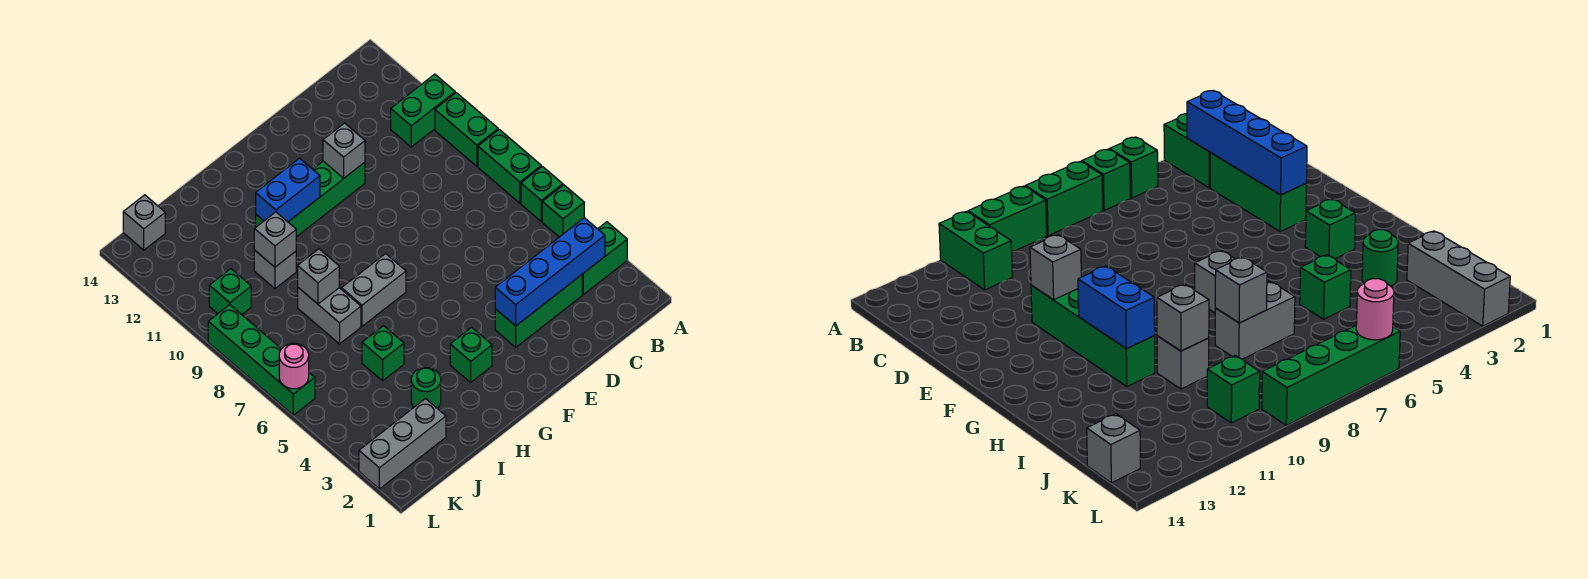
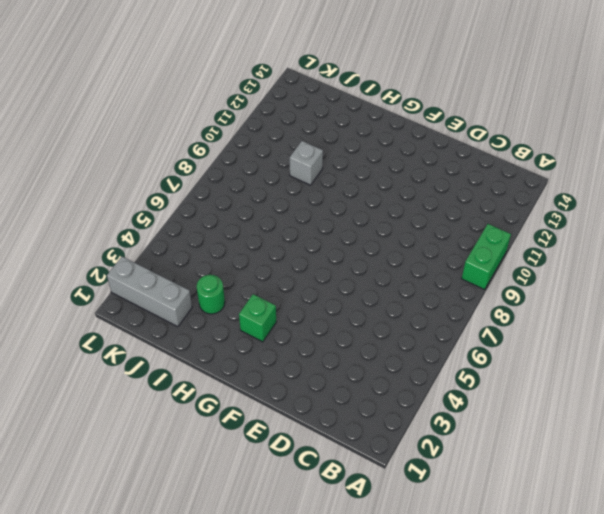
none -> green 1x2 brick [582,222,627,294]
none -> green 1x1 brick [542,185,584,237]
none -> green 1x1 brick [521,166,563,222]

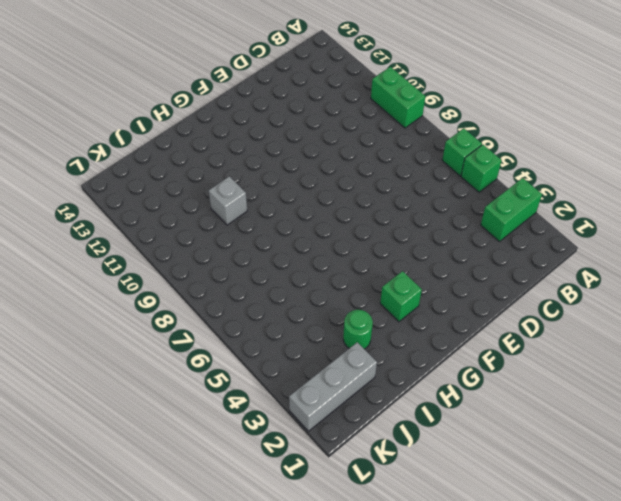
none -> green 1x2 brick [478,130,541,203]
none -> green 1x2 brick [391,74,455,147]
none -> green 1x3 brick [495,275,582,347]

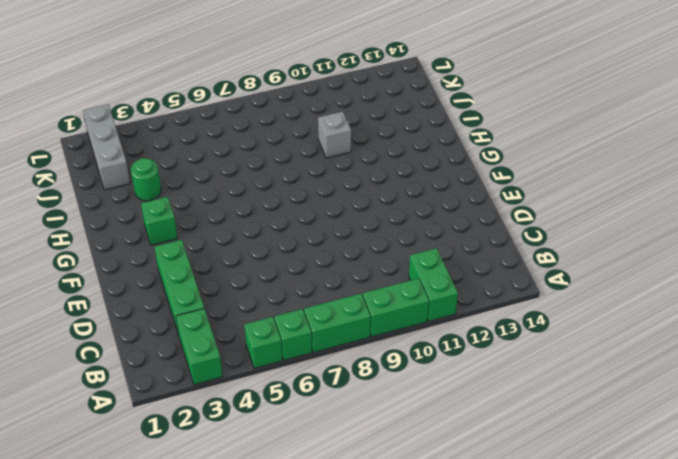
none -> green 1x4 brick [256,161,365,237]
none -> grey 1x2 brick [342,254,406,326]
none -> green 1x1 brick [362,326,404,381]

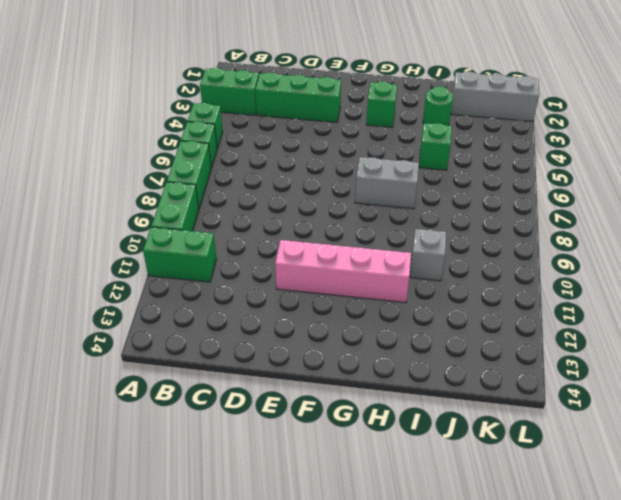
pink 1x4 brick [275,240,411,303] -> green 1x4 brick [256,161,365,237]
none -> grey 1x2 brick [298,288,361,344]
none -> green 1x1 brick [209,269,251,315]
none -> grey 1x1 brick [123,195,165,250]

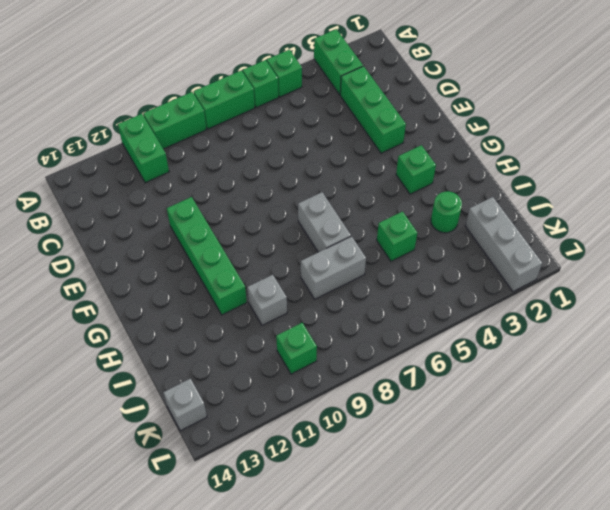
none -> green 1x4 brick [208,305,315,415]
none -> blue 1x4 brick [495,218,605,326]
none -> grey 1x1 brick [323,123,365,178]

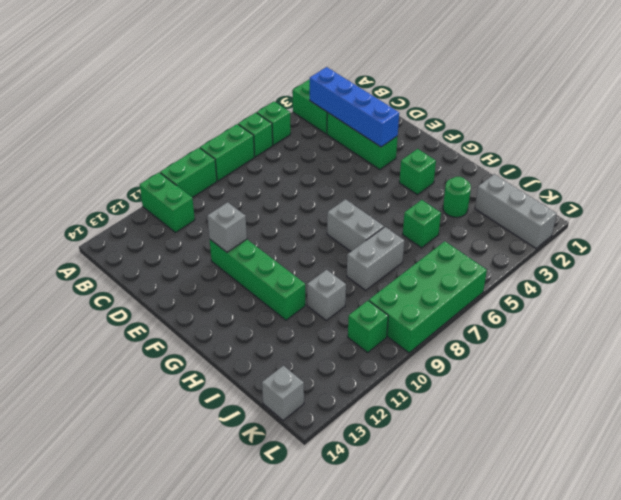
green 2x4 brick [369,241,487,353] -> green 1x4 brick [208,305,315,415]
none -> blue 1x2 brick [256,158,320,222]
none -> grey 1x1 brick [298,249,339,304]
none -> grey 1x1 brick [254,212,296,267]

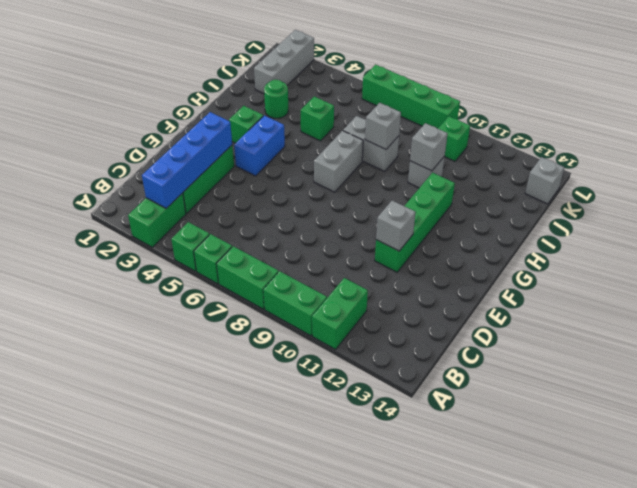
blue 1x2 brick [234,115,285,176] -> blue 1x2 brick moved to [256,158,320,222]
none -> pink 1x1 round brick [279,343,309,389]

